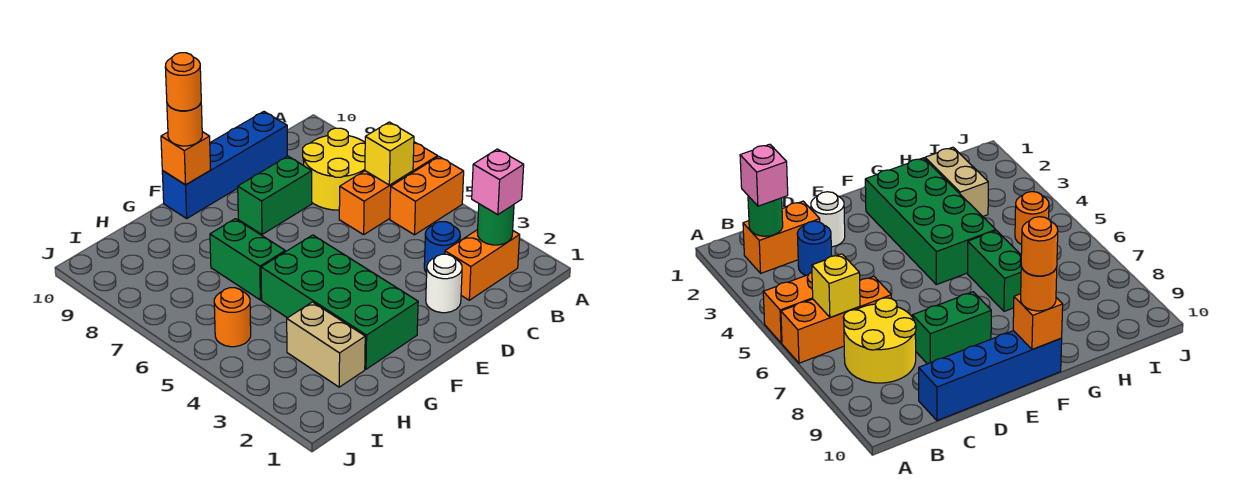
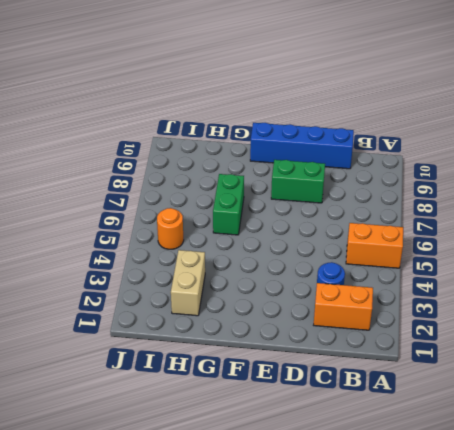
none -> orange 1x3 brick [339,142,438,235]
none -> yellow 2x2 round brick [303,128,365,210]
none -> white 1x1 round brick [426,254,462,313]

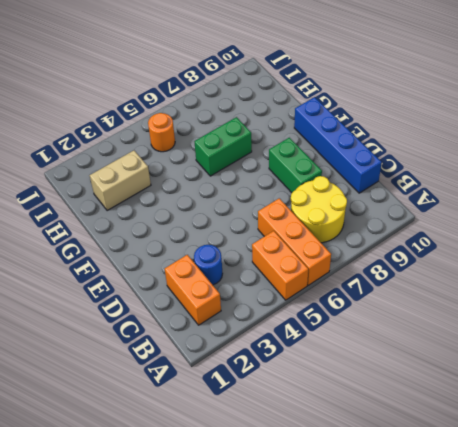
none -> white 1x1 round brick [426,254,462,313]
none -> green 2x4 brick [261,235,418,369]
none -> green 1x1 round brick [477,204,514,245]

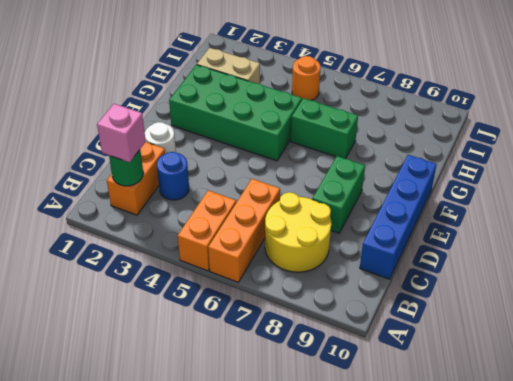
none -> yellow 1x1 brick [365,122,414,185]
none -> orange 1x1 brick [161,132,211,185]
none -> orange 1x1 round brick [167,103,202,146]

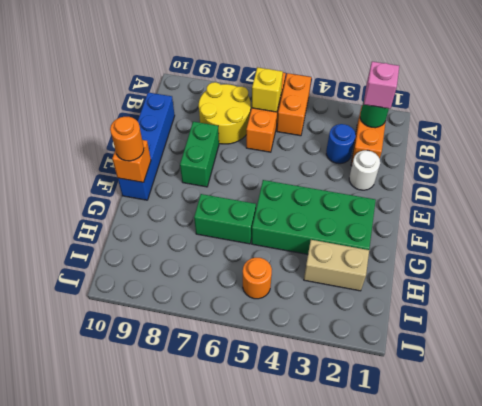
none -> orange 1x1 round brick [165,53,201,111]

